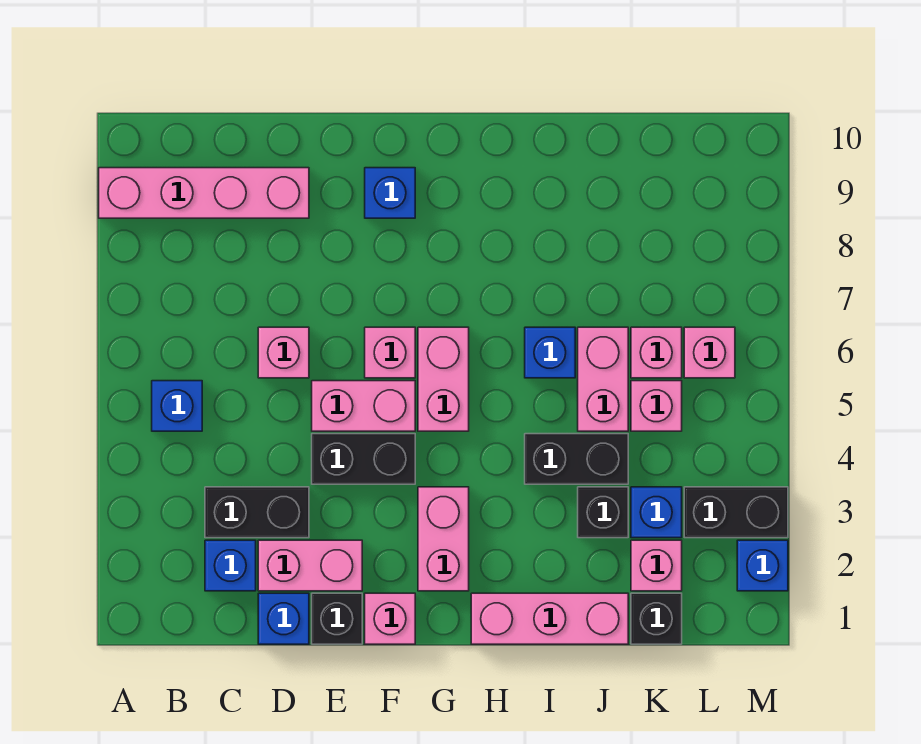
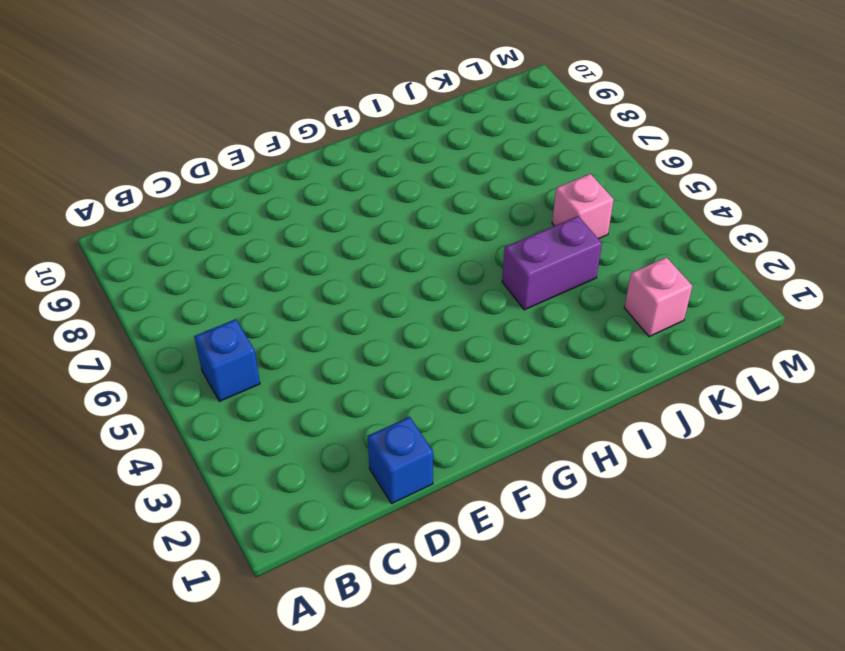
purple 1x2 brick [502,216,602,310] -> black 1x2 brick [525,434,628,484]
none -> pink 1x4 brick [99,168,309,218]
none -> blue 1x1 brick [205,540,256,591]
none -> black 1x2 brick [205,487,309,538]

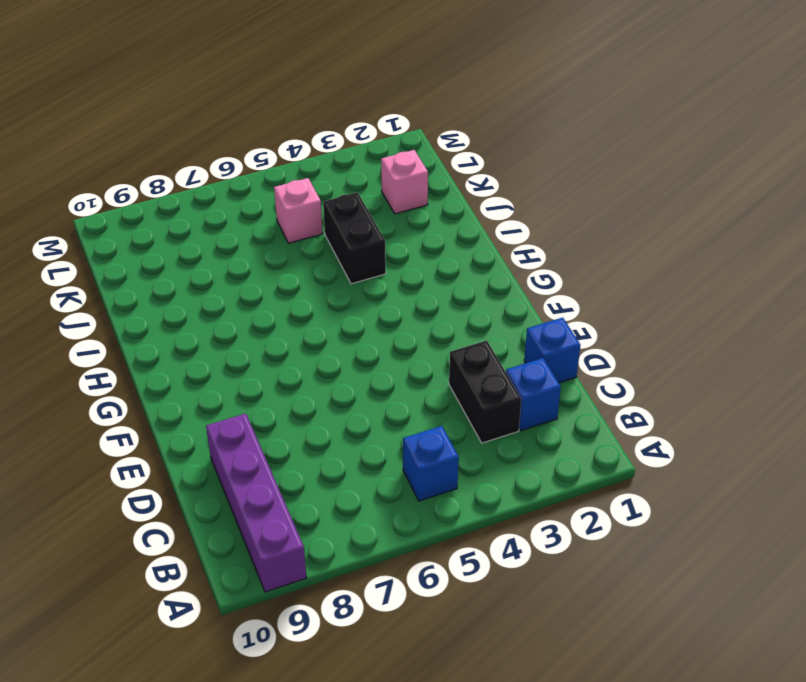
purple 1x4 brick [206,414,307,592] -> pink 1x4 brick [99,168,309,218]
none -> pink 1x2 brick [258,540,362,591]
none -> pink 1x1 brick [258,327,309,378]
none -> black 1x1 brick [312,593,362,644]

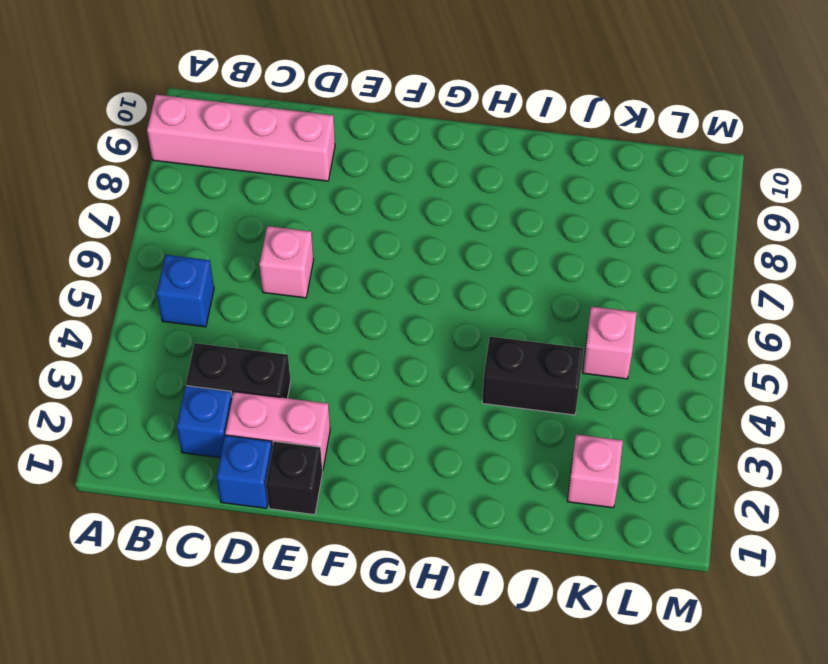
none -> black 1x2 brick [312,434,415,484]
none -> pink 1x2 brick [312,381,415,431]
none -> pink 1x1 brick [365,593,415,644]

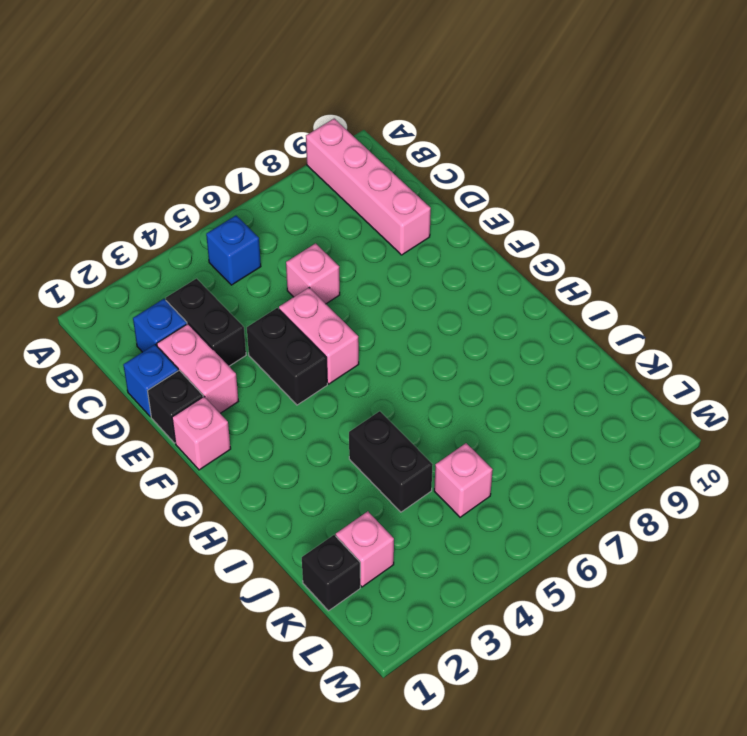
none -> pink 1x1 brick [365,327,415,378]
none -> blue 1x1 brick [365,168,415,218]
none -> pink 1x2 brick [418,487,469,591]

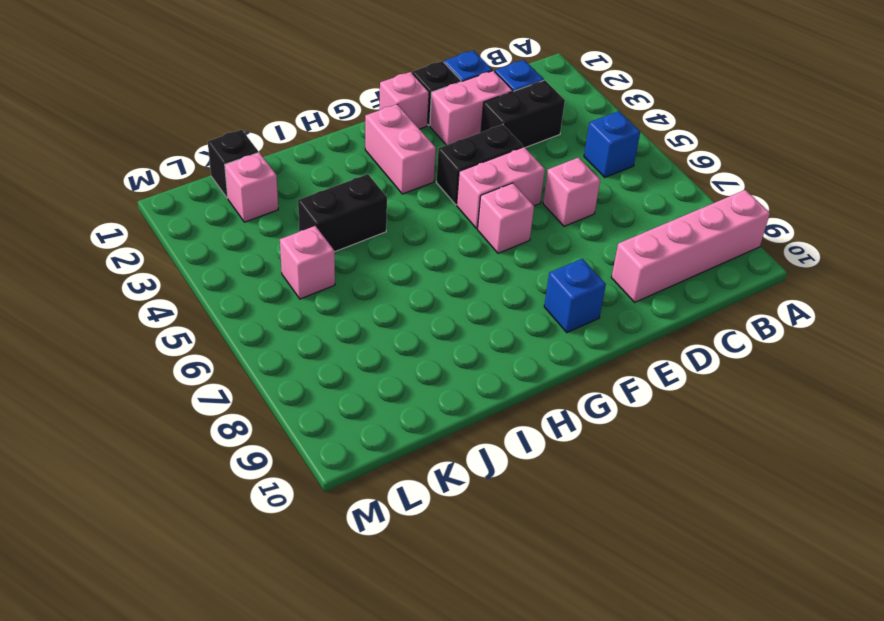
none -> pink 1x2 brick [418,327,469,431]
none -> pink 1x3 brick [471,593,628,644]
none -> blue 1x1 brick [525,327,575,378]

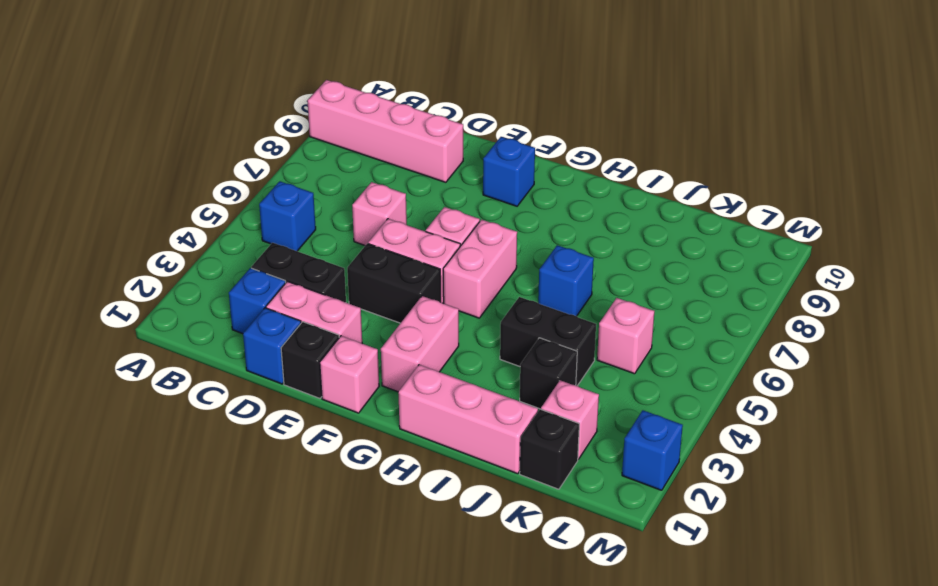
none -> pink 1x2 brick [578,327,628,431]
none -> blue 1x1 brick [631,487,682,538]
none -> pink 1x1 brick [631,327,682,378]

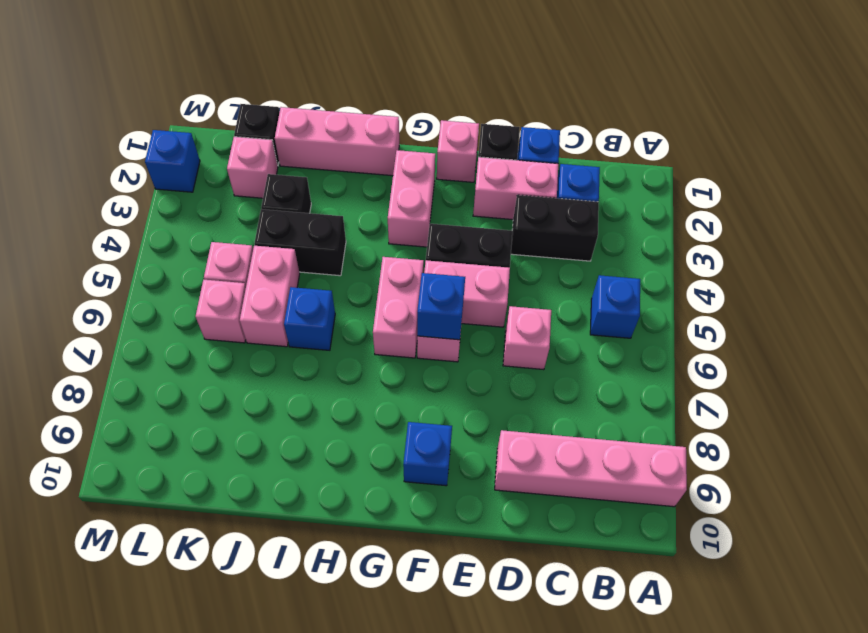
blue 1x1 brick [417,273,465,340] -> blue 1x1 brick moved to [631,487,682,538]
none -> black 1x2 brick [684,487,788,538]
none -> pink 1x1 brick [684,327,735,378]

